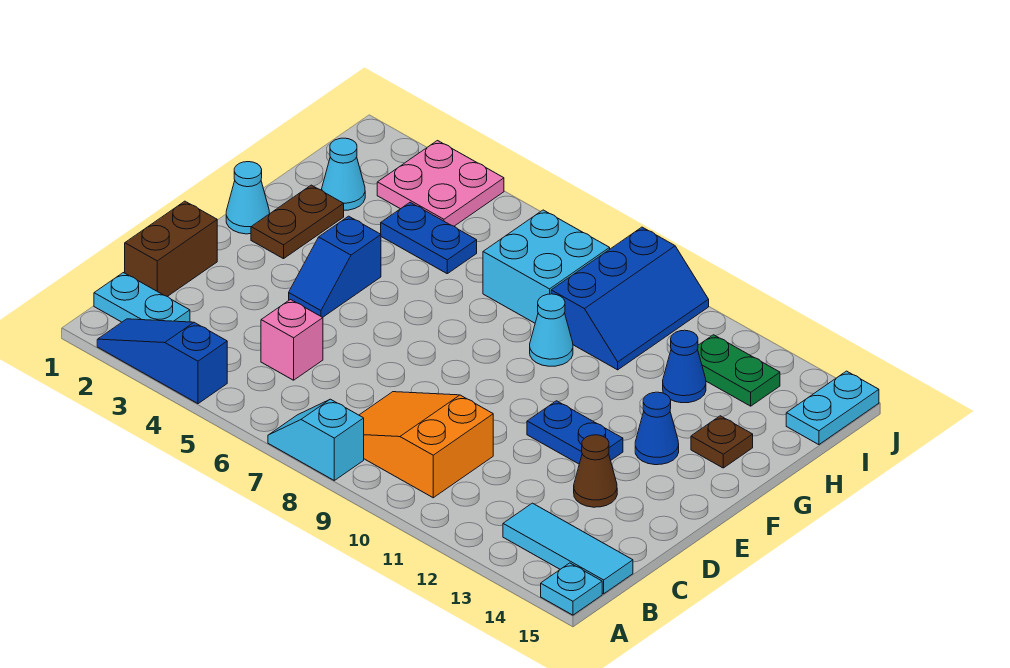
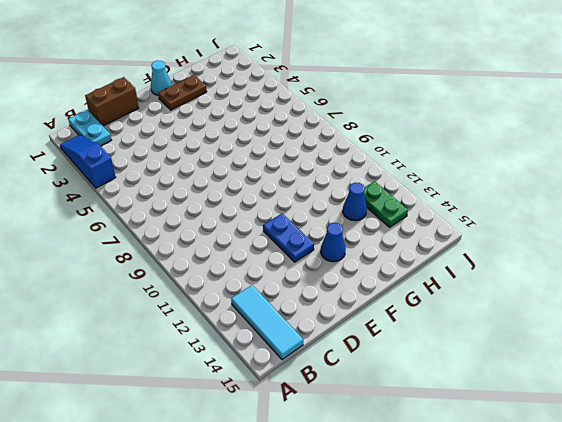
none -> cyan 1x2 slope [268,399,364,480]
none -> cyan 1x1 plate [541,563,602,615]
none -> orange 2x3 slope [359,392,493,498]

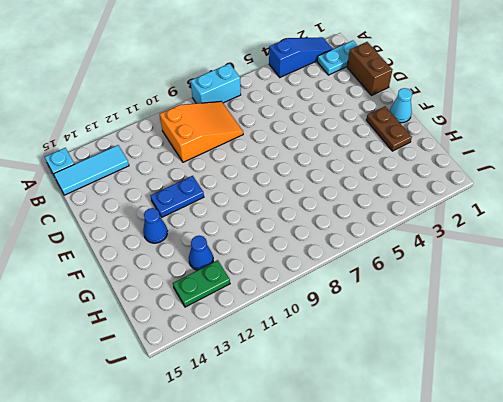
cyan 1x2 brick [191,64,241,103] -> cyan 1x2 slope [268,399,364,480]
none -> pink 1x1 brick [261,300,323,380]
none -> brown 1x1 cone [574,435,617,507]
none -> blue 1x2 slope [289,216,381,317]

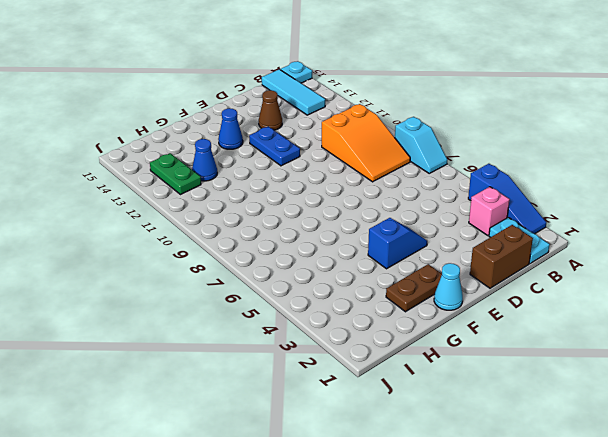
pink 1x1 brick [469,187,510,236] -> pink 1x1 brick moved to [261,300,323,380]
none -> cyan 1x1 cone [530,294,573,366]
none -> brown 1x1 plate [691,416,753,468]
none -> cyan 1x1 cone [322,138,365,210]

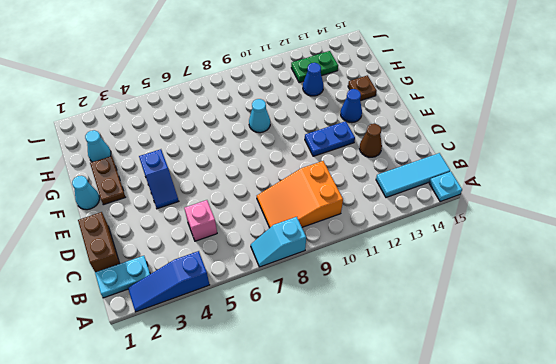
none -> blue 1x2 plate [381,202,477,274]
none -> cyan 2x2 brick [483,210,610,323]
none -> blue 2x3 slope [551,227,709,370]

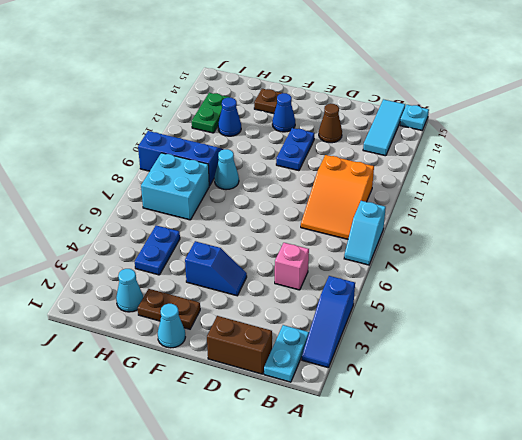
none -> pink 2x2 plate [377,141,504,226]
none -> cyan 1x2 plate [786,371,879,445]

